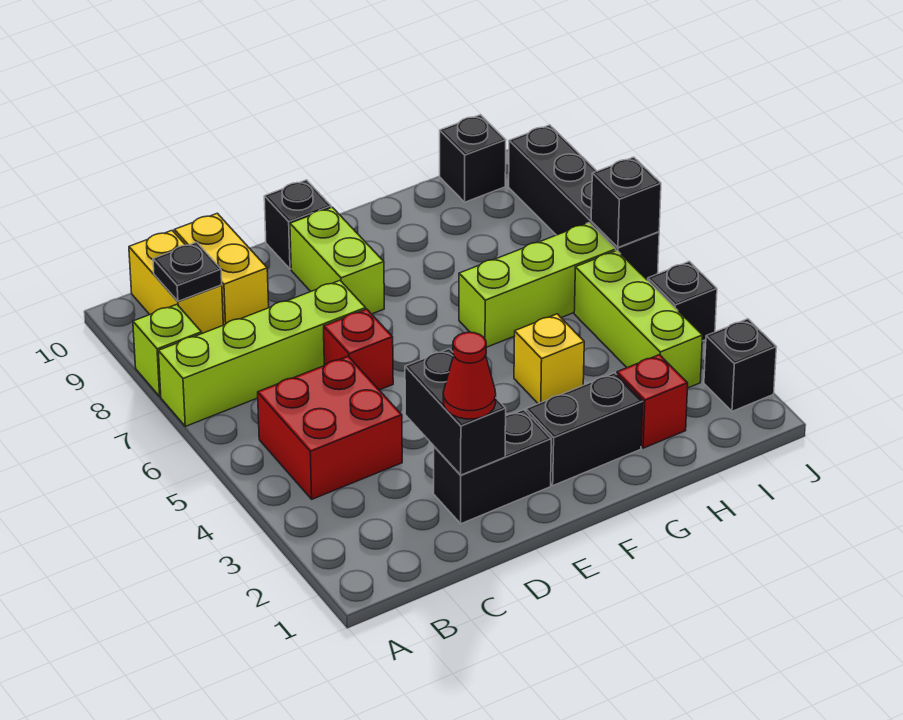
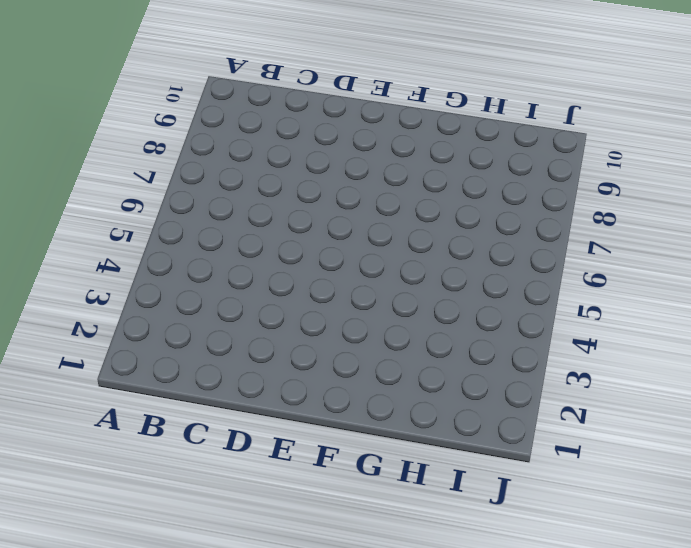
none -> lime 1x4 brick [158,281,366,426]
none -> lime 1x1 brick [133,304,202,396]
none -> red 2x2 brick [258,356,402,499]

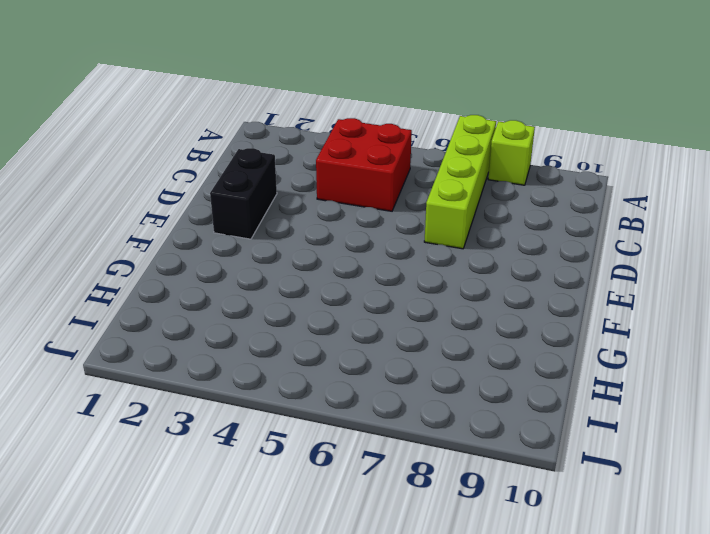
none -> yellow 1x2 brick [129,231,223,333]
none -> yellow 1x2 brick [174,213,269,325]
none -> red 1x1 brick [324,309,393,390]

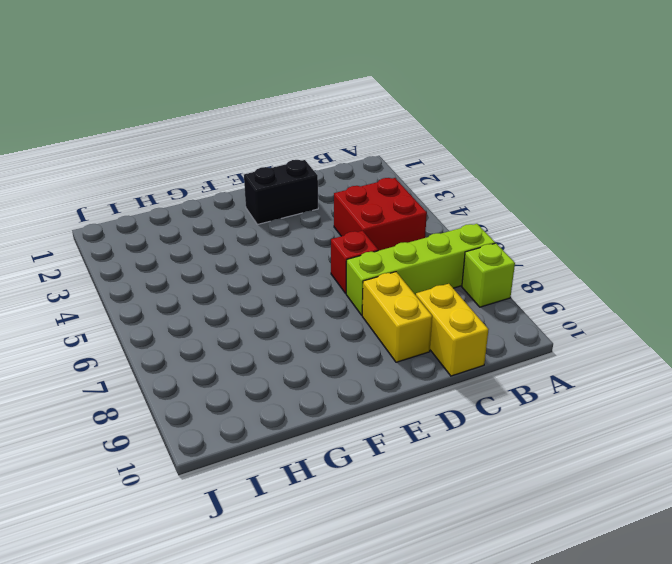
yellow 1x2 brick [362,272,432,362] -> yellow 1x2 brick moved to [129,231,223,333]
none -> lime 1x2 brick [290,207,384,314]
none -> black 1x1 brick [264,180,331,269]
none -> black 1x2 brick [526,373,643,486]

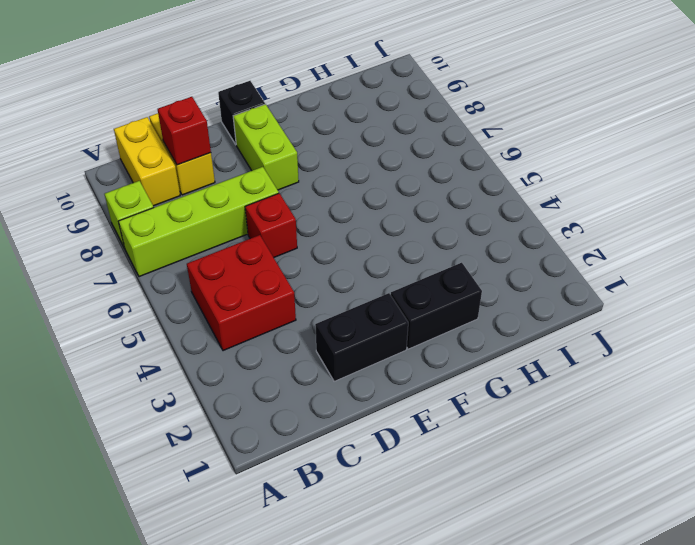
red 1x1 brick [158,97,211,165] -> red 1x1 brick moved to [617,355,688,448]
none -> yellow 1x1 brick [514,314,584,404]
none -> lime 1x3 brick [459,223,616,347]
none -> lime 1x3 brick [574,251,703,388]

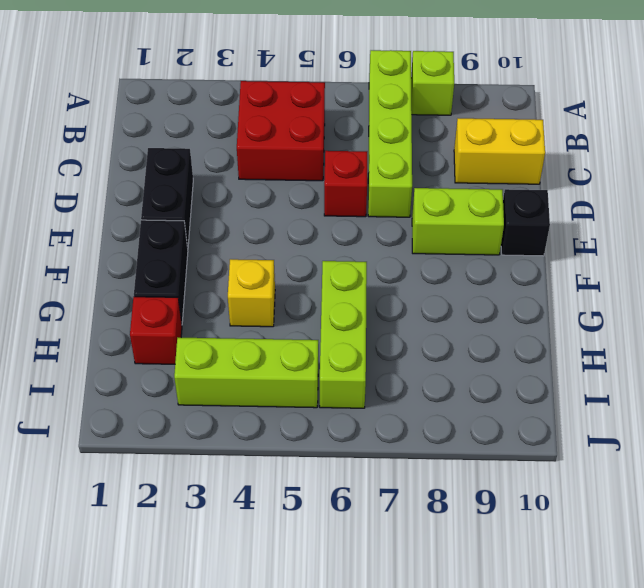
none -> yellow 1x2 brick [129,231,223,333]
none -> black 1x1 brick [440,115,506,202]
none -> black 1x1 brick [704,319,776,411]

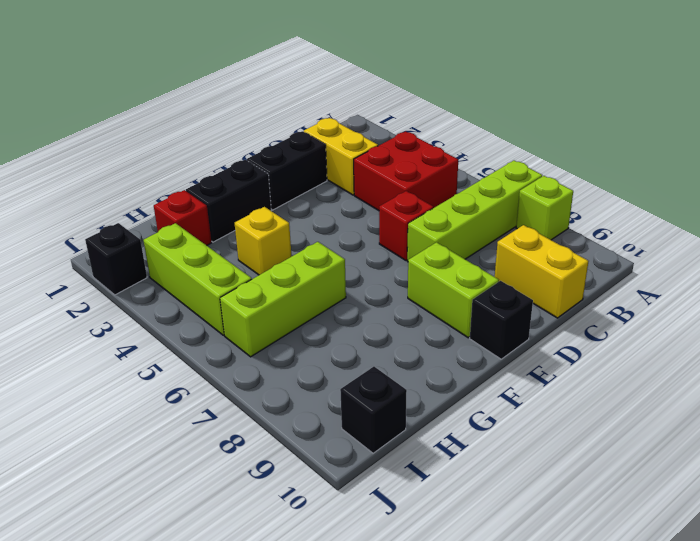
yellow 1x2 brick [304,118,378,195] -> yellow 1x2 brick moved to [129,231,223,333]
none -> black 1x1 brick [648,261,717,341]
none -> black 1x4 brick [509,125,659,280]
none -> black 1x1 plate [153,242,222,301]

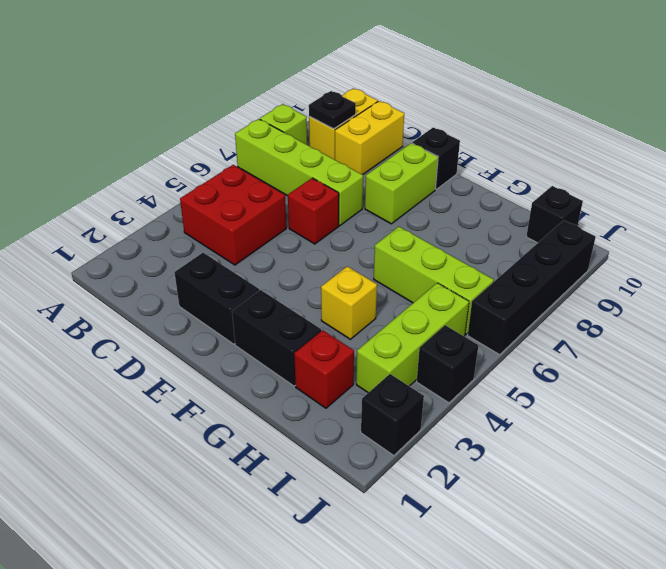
none -> black 1x2 brick [405,349,506,475]
none -> black 1x1 brick [591,157,661,248]
none -> red 1x1 cone [443,332,496,419]

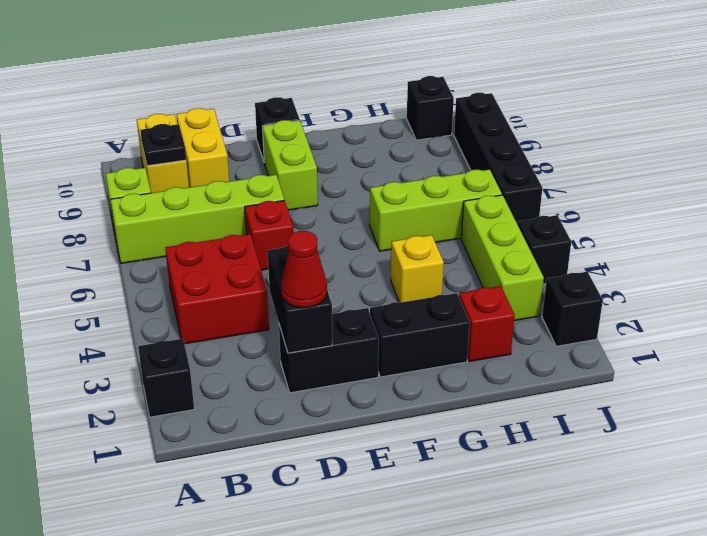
black 1x1 brick [138,339,194,417] -> black 1x1 brick moved to [591,157,661,248]

